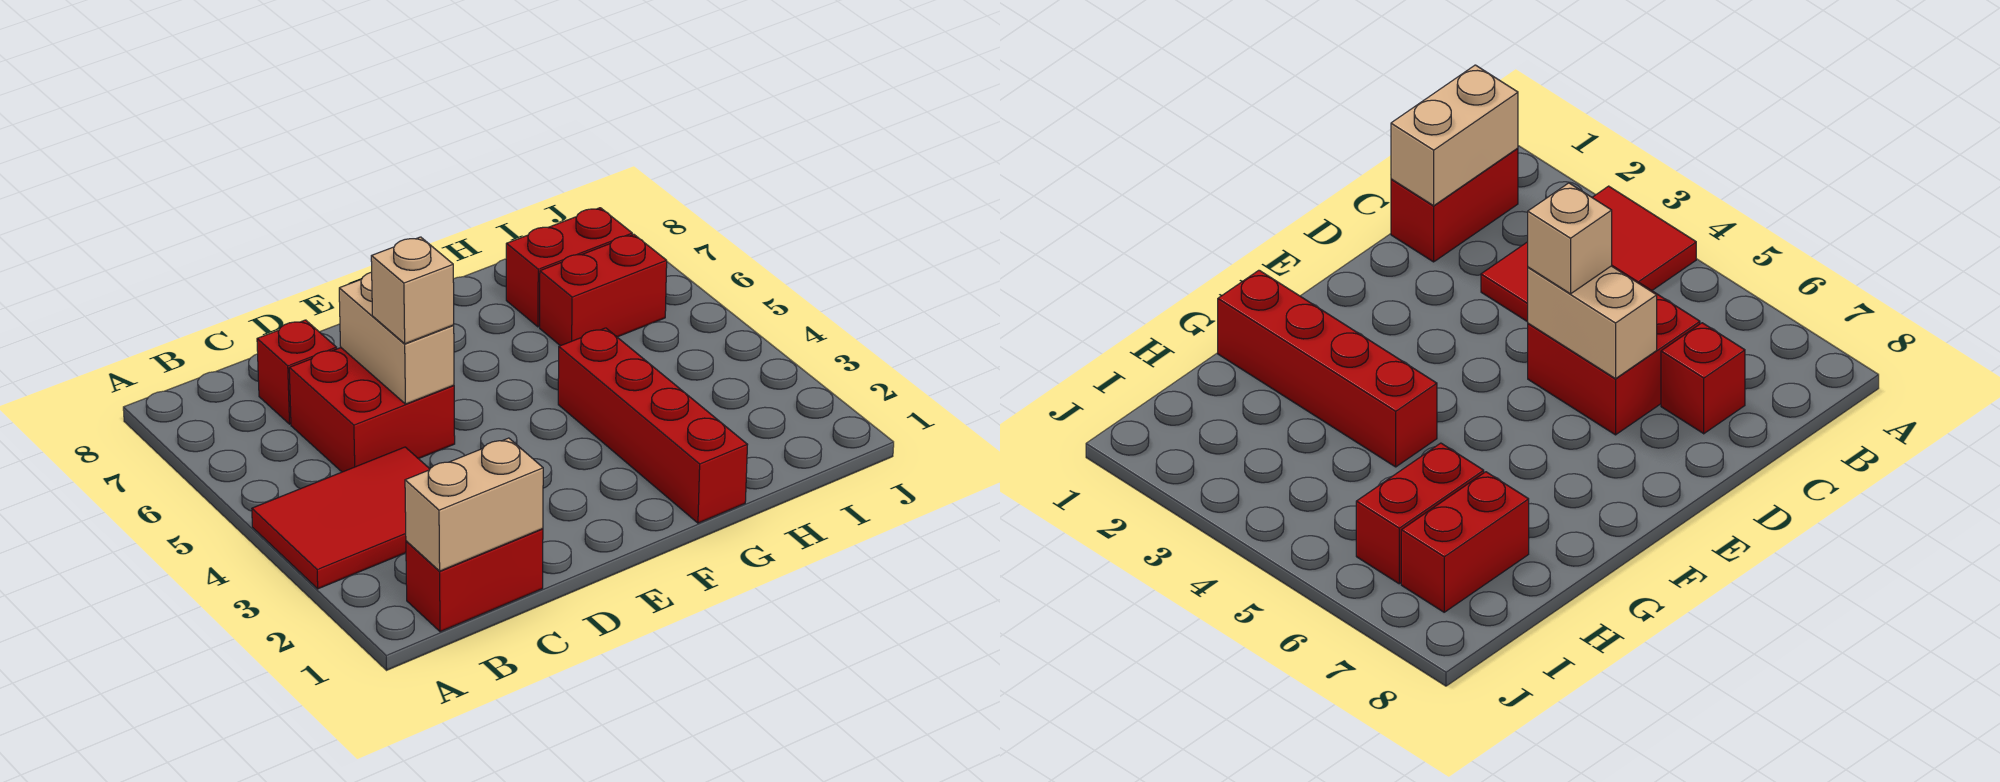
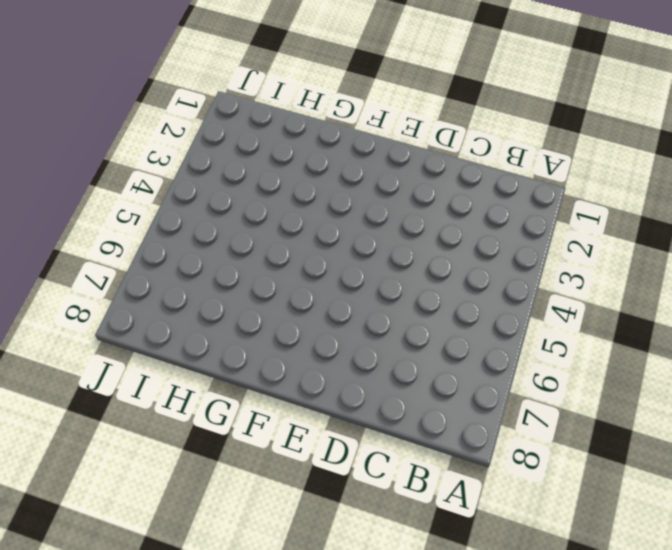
none -> red 2x3 tile [252,447,430,589]
none -> red 1x2 brick [406,529,543,632]

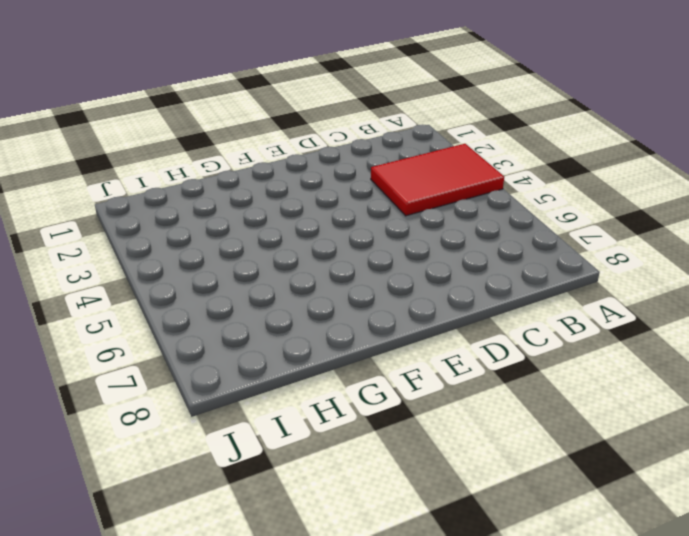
none -> red 1x2 brick [406,529,543,632]
none -> red 2x2 brick [289,348,455,472]

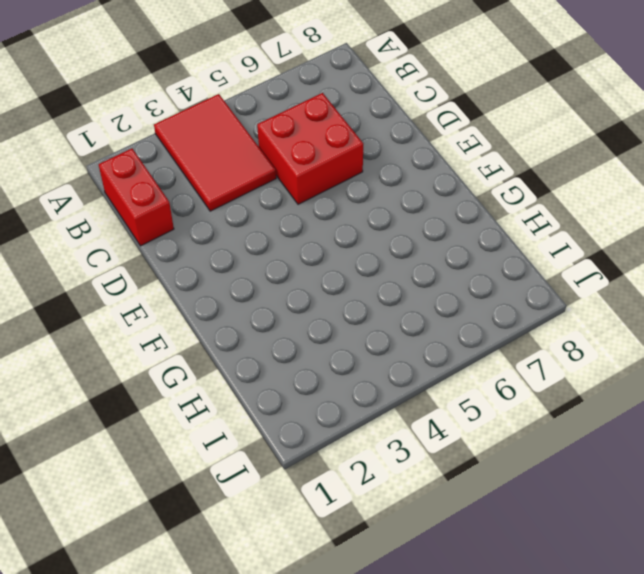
none -> red 1x1 brick [257,320,337,424]
none -> red 1x4 brick [558,328,748,523]

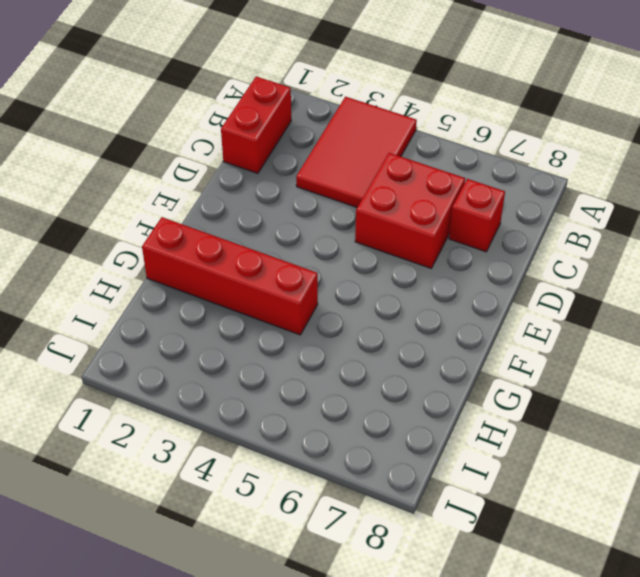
none -> red 1x2 brick [540,235,667,346]
none -> red 1x2 brick [506,208,632,327]

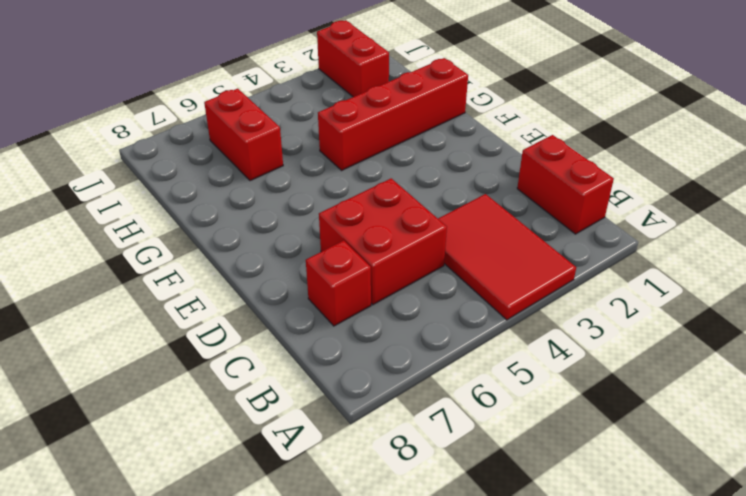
red 1x2 brick [317,20,389,97] -> red 1x2 brick moved to [506,208,632,327]
none -> tan 1x2 brick [405,438,543,571]
none -> tan 1x2 brick [339,272,454,404]

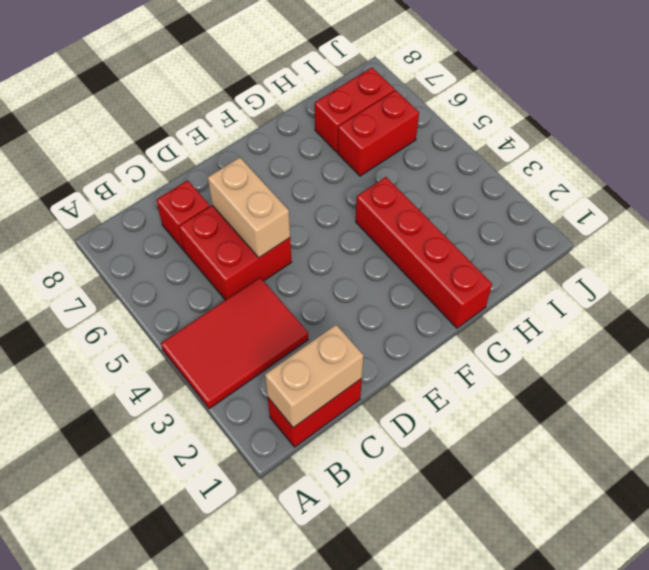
none -> tan 1x1 brick [371,237,454,344]

